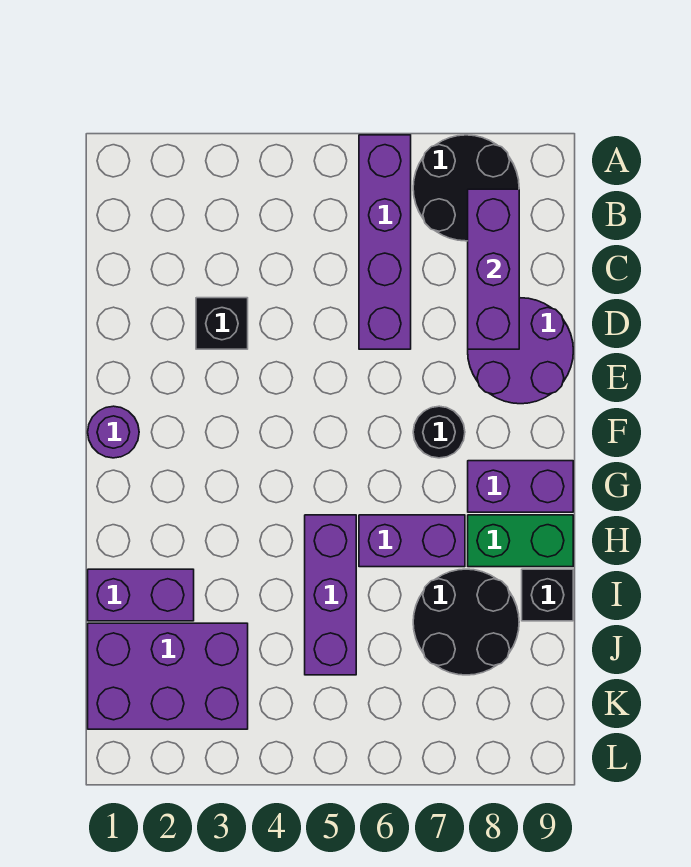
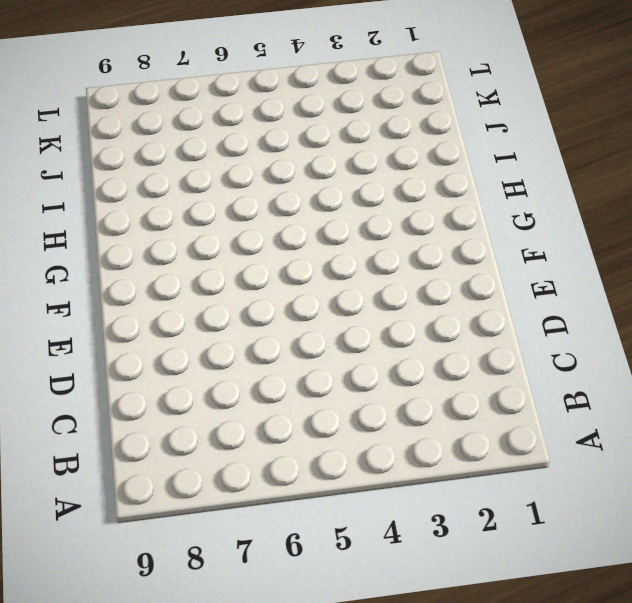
none -> purple 1x4 brick [359,135,411,349]
none -> black 2x2 round brick [413,135,519,241]
none -> black 1x1 brick [196,298,248,349]

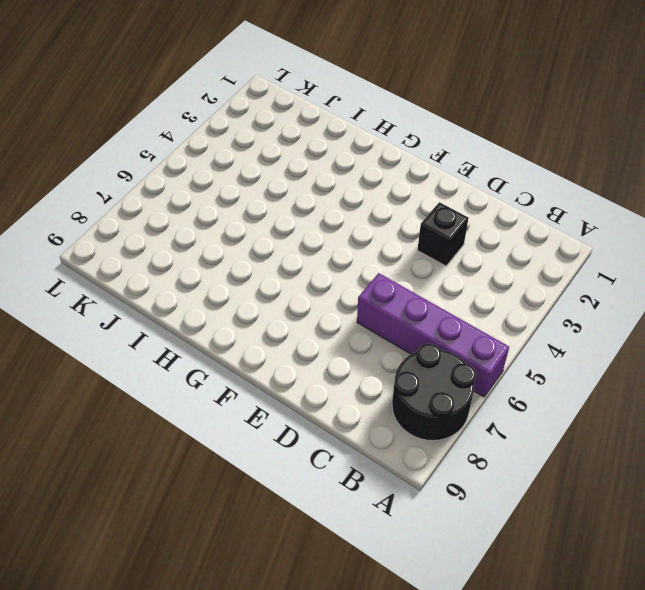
none -> purple 2x2 round brick [468,298,573,404]
none -> purple 1x1 round brick [88,406,139,458]
none -> black 1x1 round brick [413,406,465,458]

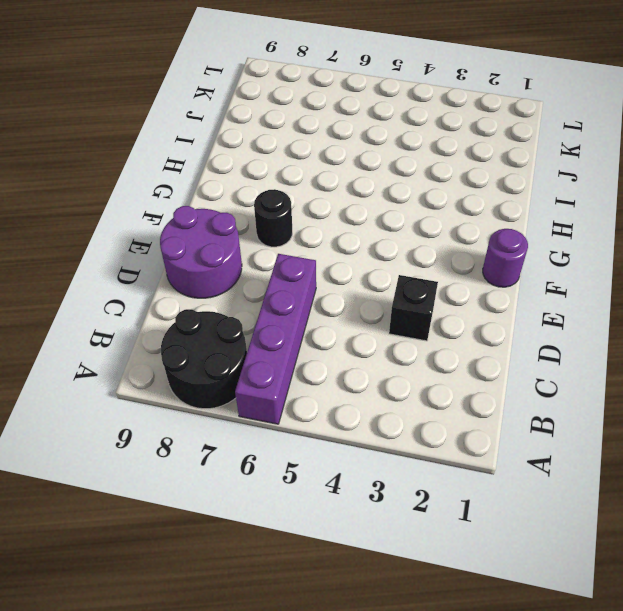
none -> purple 1x2 brick [468,461,573,512]
none -> purple 1x3 brick [305,515,356,675]
none -> purple 1x2 brick [359,515,465,567]

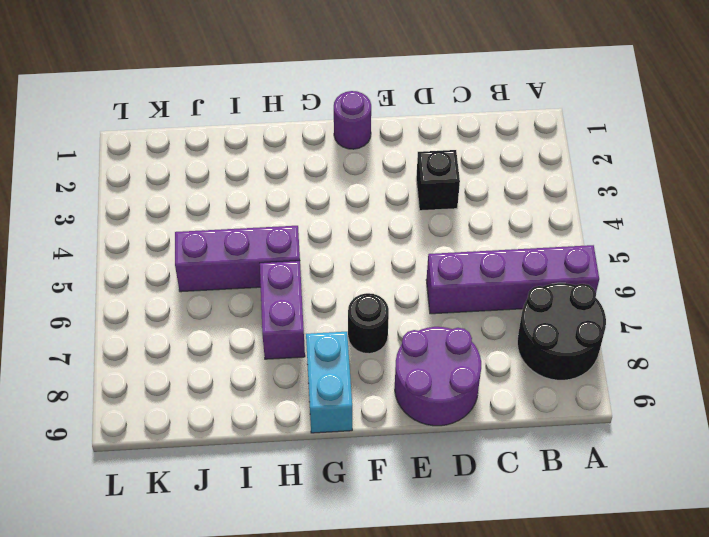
cyan 1x2 brick [306,332,352,433] -> purple 1x2 brick [468,461,573,512]
none -> green 1x2 brick [468,515,573,567]
none -> purple 1x2 brick [88,569,194,621]
none -> black 2x2 round brick [413,569,519,675]

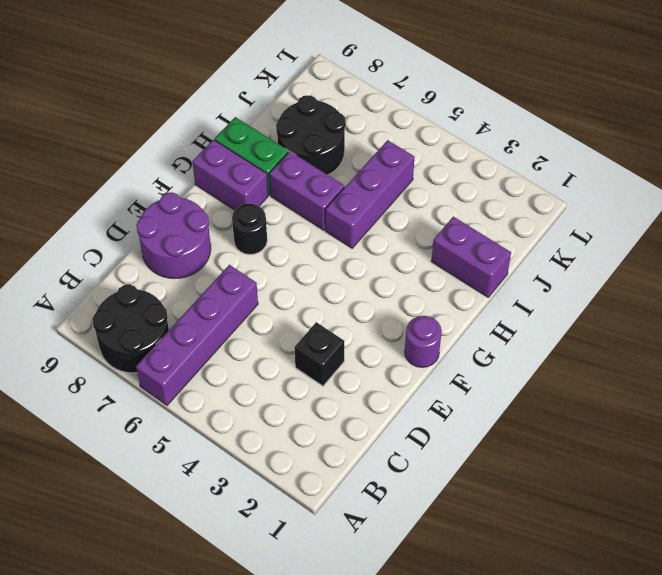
none -> black 1x1 brick [522,569,573,621]
none -> purple 2x3 brick [88,623,248,729]
none -> purple 1x3 brick [468,189,519,349]

